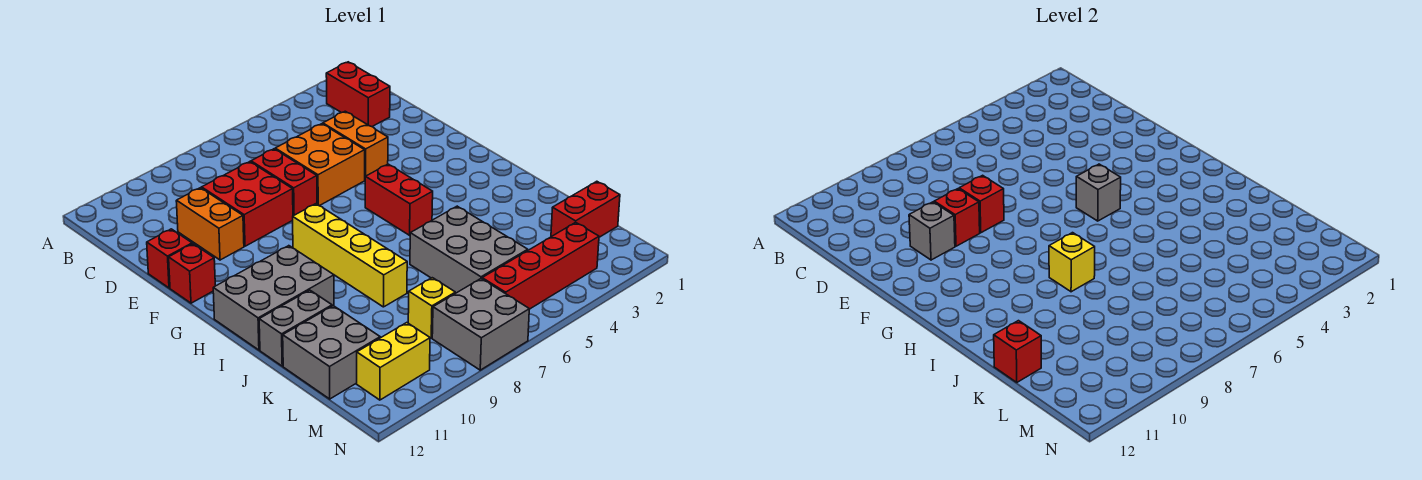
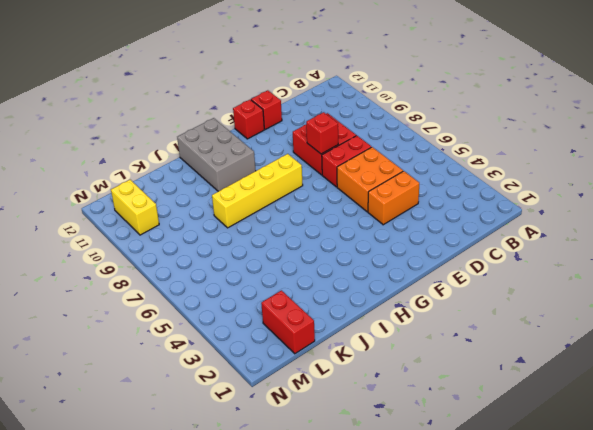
none -> red 1x2 brick [326,62,390,127]
none -> orange 1x2 brick [176,188,244,260]
none -> red 1x2 brick [365,164,433,235]

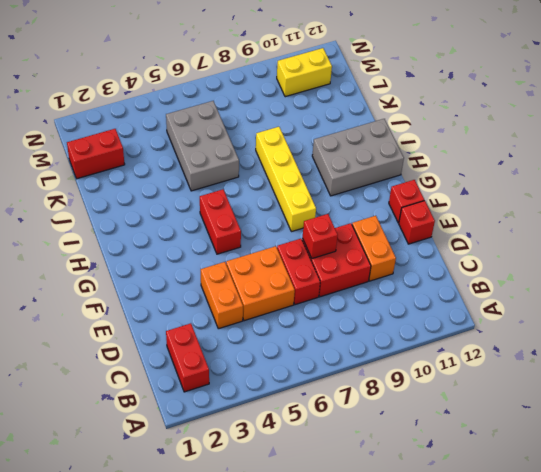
none -> grey 1x2 brick [259,290,332,366]
none -> grey 2x2 brick [283,306,380,399]
none -> yellow 1x1 brick [408,278,455,338]

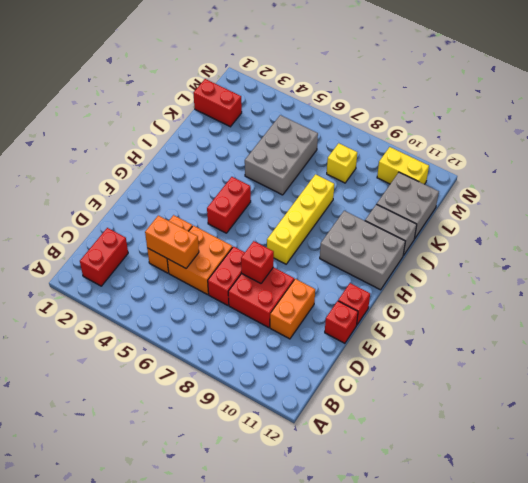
orange 1x2 brick [145,216,199,268] -> none
none -> red 1x4 brick [482,222,599,309]
none -> grey 2x2 brick [432,279,529,370]
none -> red 1x1 brick [934,189,980,246]

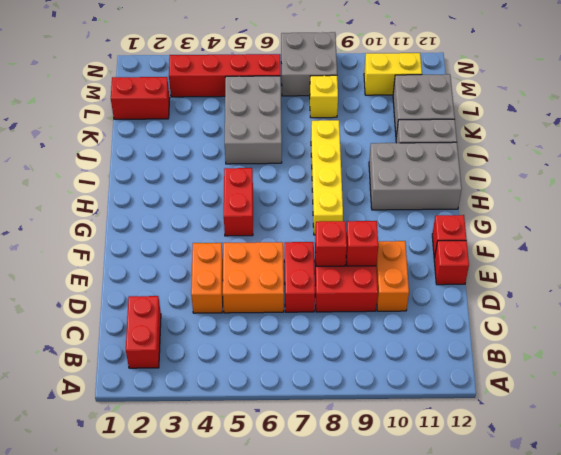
none -> grey 1x1 brick [909,202,955,260]
none -> grey 1x1 brick [1076,164,1121,221]
none -> yellow 1x1 brick [1049,233,1095,292]

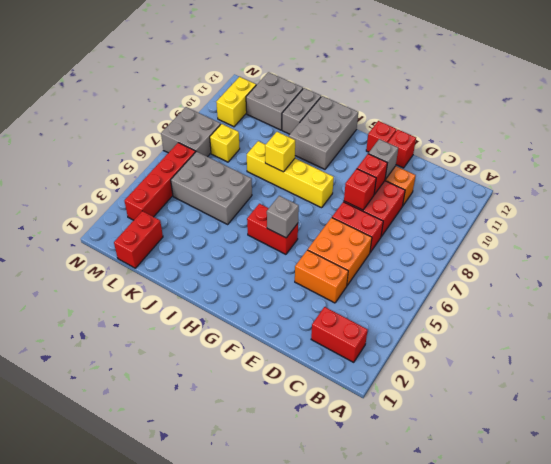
none -> red 1x1 brick [994,321,1041,382]

